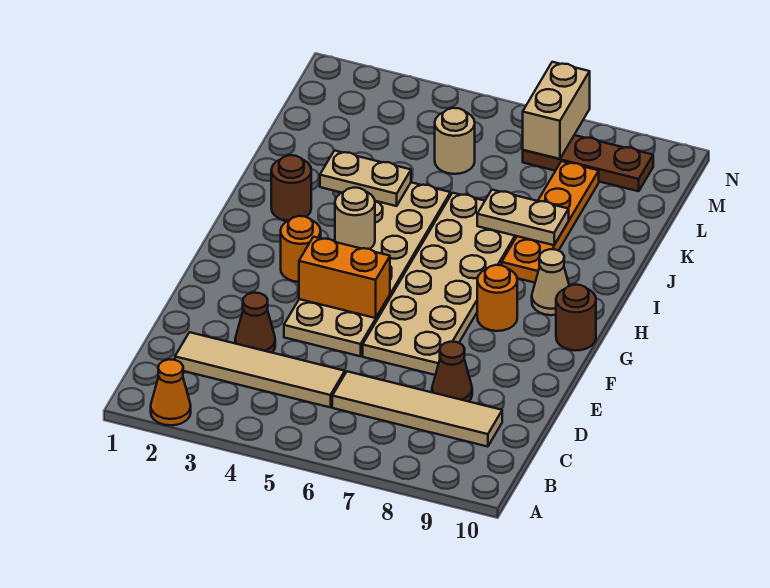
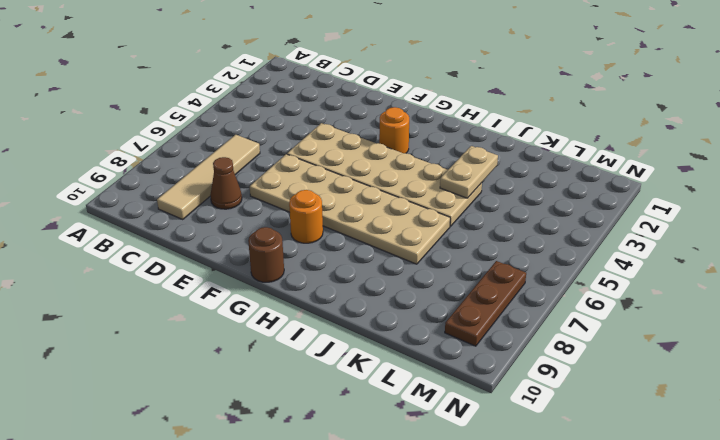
none -> orange 1x1 cone [151,359,191,425]
none -> tan 1x4 tile [175,332,345,407]
none -> brown 1x1 cone [235,293,275,353]

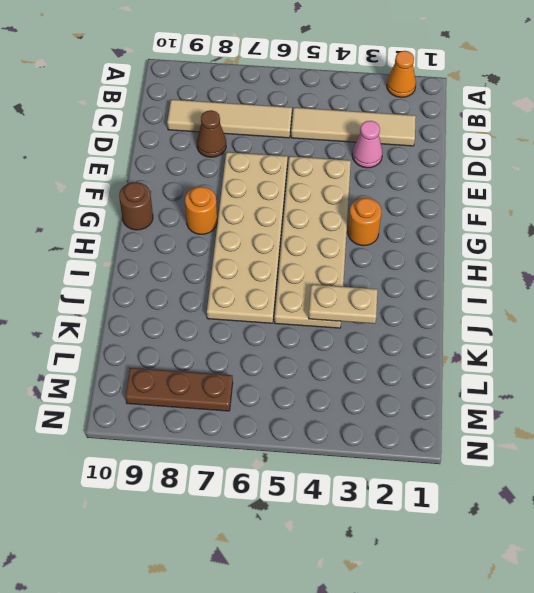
pink 1x1 cone [352,121,382,168] -> brown 1x1 cone [235,293,275,353]
none -> tan 1x1 cone [532,249,569,315]
none -> brown 1x1 round brick [271,155,311,221]
none -> orange 1x4 plate [502,161,599,283]

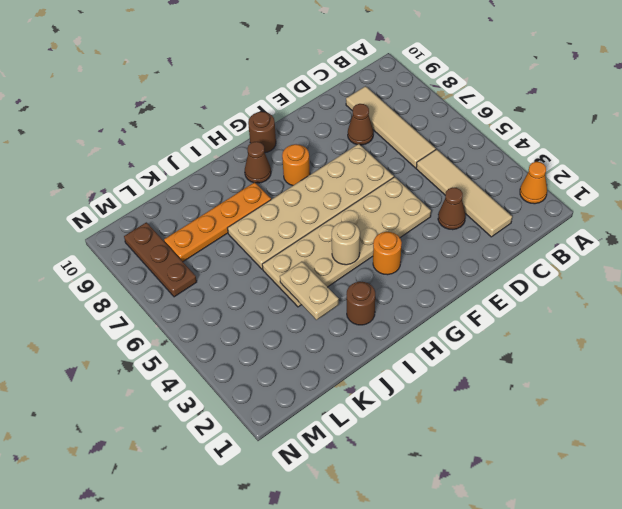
brown 1x1 cone [245,142,271,183] -> tan 1x1 cone [532,249,569,315]
none -> tan 1x1 round brick [435,108,475,174]
none -> orange 1x2 brick [299,237,390,318]
none -> tan 1x2 plate [477,190,569,245]

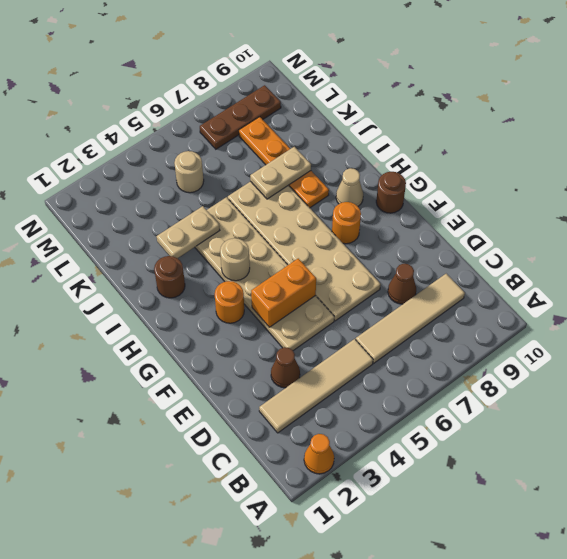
none -> tan 1x2 brick [523,62,590,159]

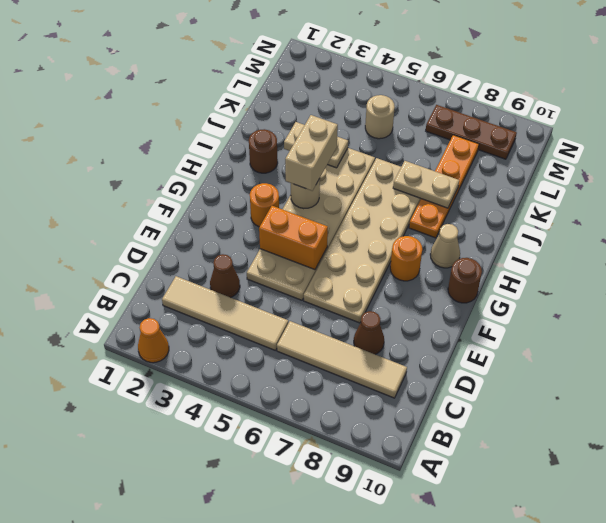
tan 1x2 brick [285,115,338,191] -> tan 1x2 brick moved to [523,62,590,159]

